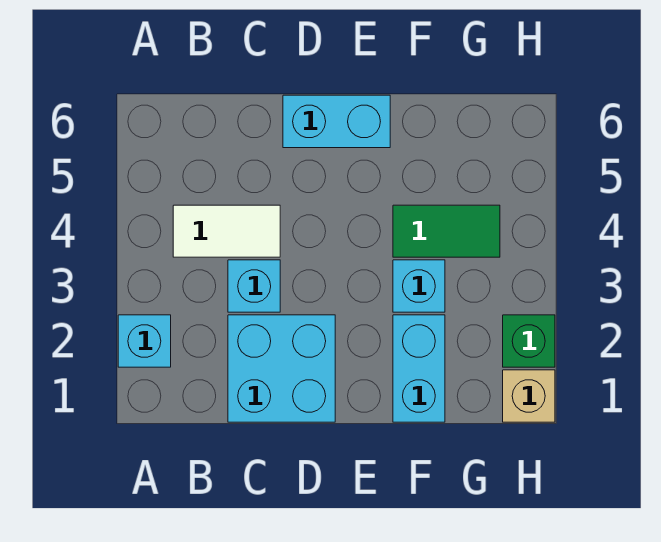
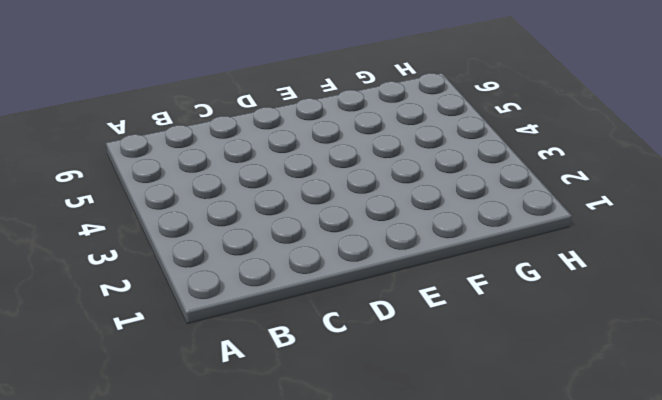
none -> cyan 1x1 brick [118,315,171,367]
none -> white 1x2 tile [173,205,280,257]

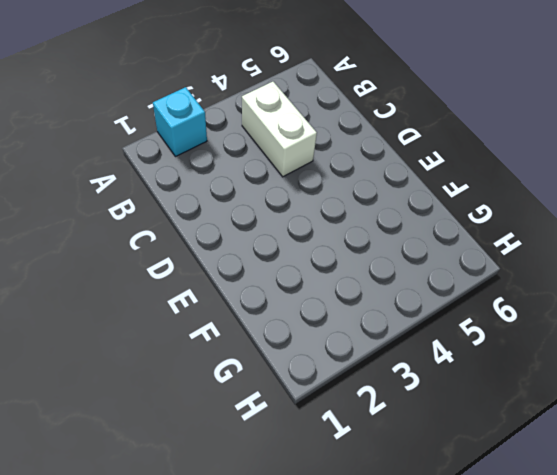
white 1x2 brick [242,82,317,177] -> white 1x2 tile [173,205,280,257]
none -> cyan 2x2 brick [228,315,335,422]
none -> cyan 1x1 brick [228,260,280,312]

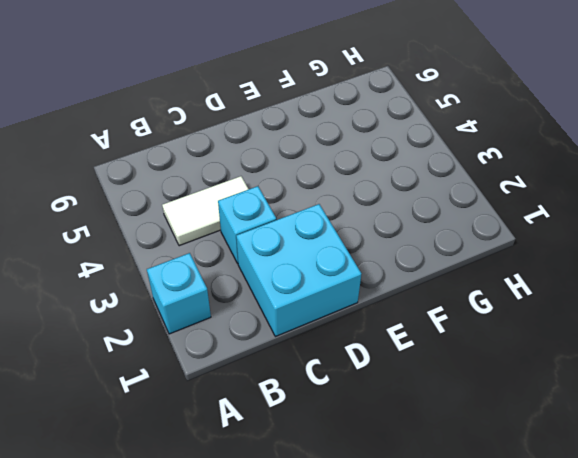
none -> cyan 1x2 brick [283,95,390,148]
none -> cyan 1x2 brick [393,315,445,422]

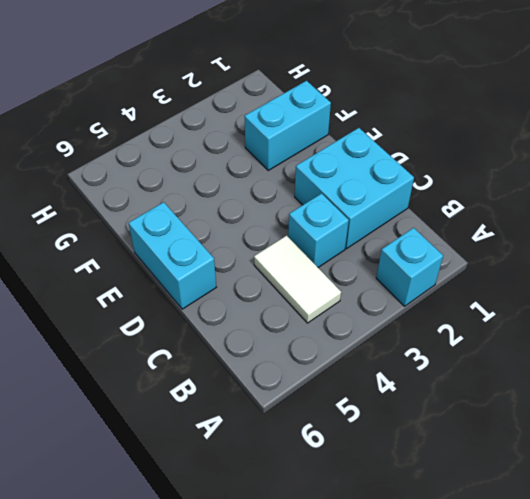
none -> cyan 1x1 brick [393,260,445,312]
none -> green 1x2 tile [393,205,500,257]

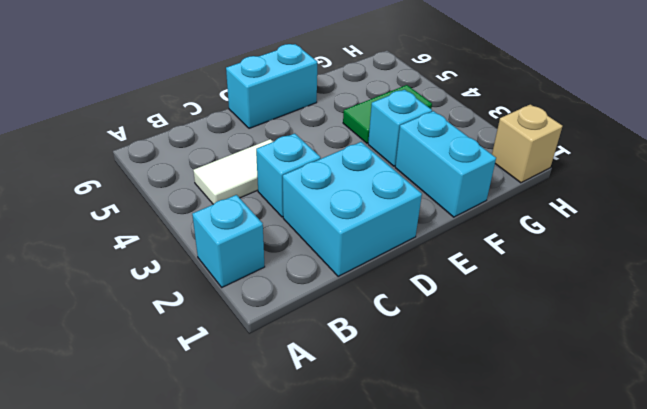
none -> green 1x1 brick [503,315,555,367]

